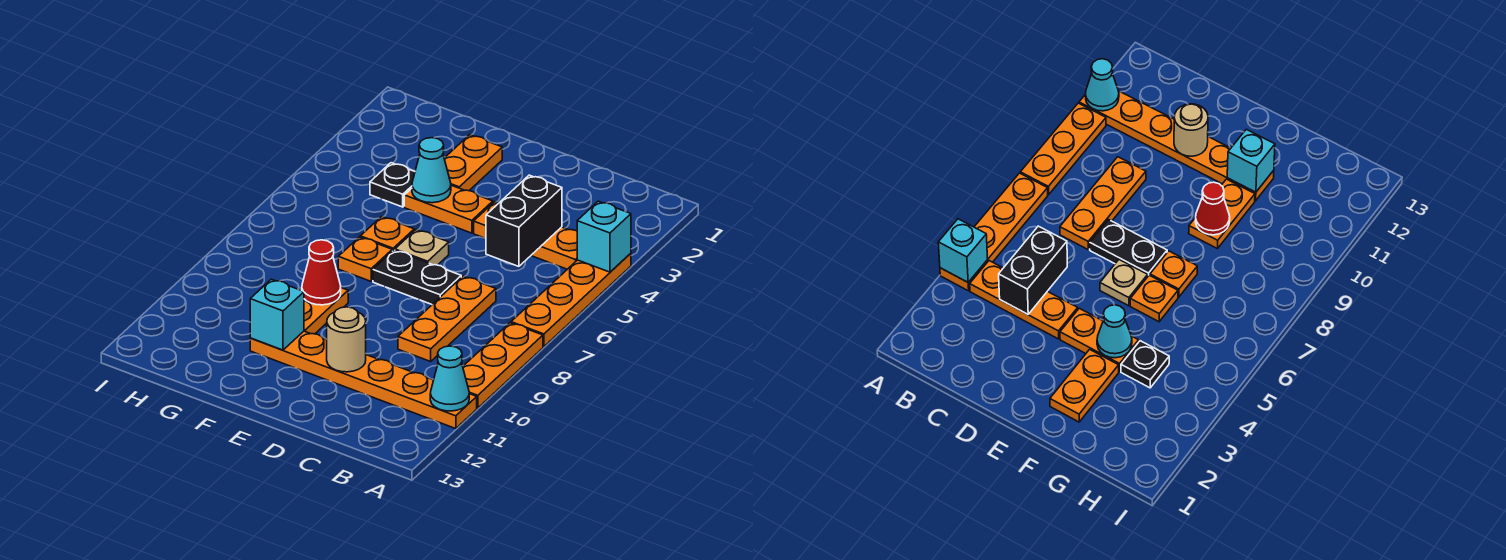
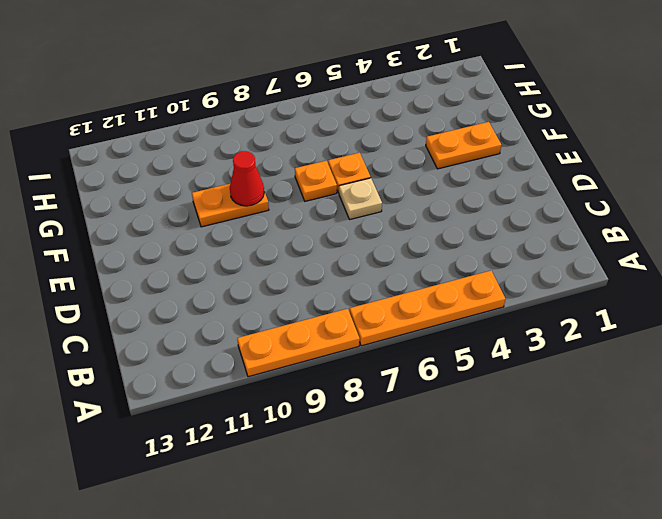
none -> orange 1x6 plate [250,331,477,429]
none -> orange 1x3 plate [474,202,577,269]
none -> orange 1x3 plate [398,276,496,361]

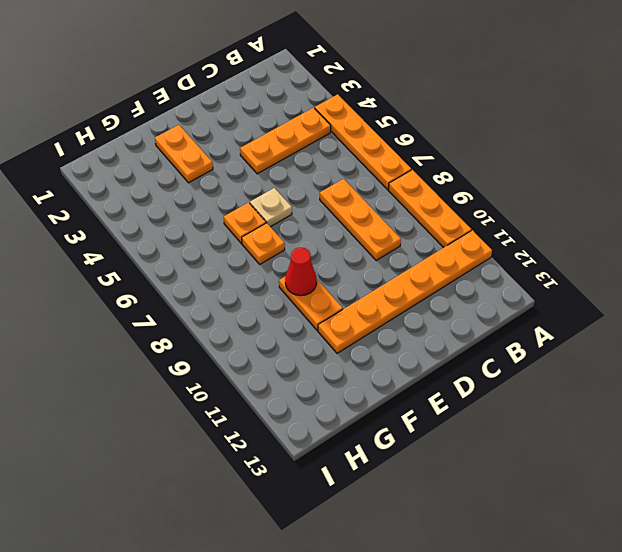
none -> black 1x2 plate [373,250,461,304]
none -> orange 1x2 plate [404,185,493,233]
none -> black 1x1 plate [370,163,415,207]

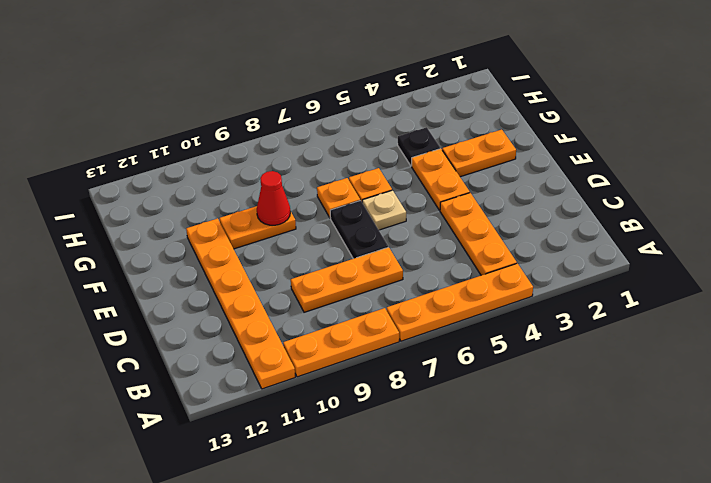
none -> cyan 1x1 brick [577,201,631,272]
none -> cyan 1x1 cone [430,346,469,411]
none -> black 1x2 brick [486,175,562,266]

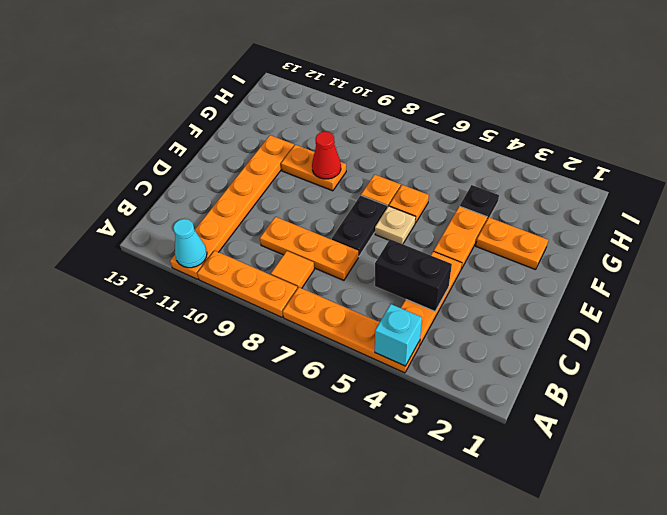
orange 1x1 tile [271,251,314,288] -> none
none -> tan 1x1 round brick [327,307,366,372]
none -> cyan 1x1 cone [412,138,451,203]
none -> cyan 1x1 brick [250,279,304,350]

